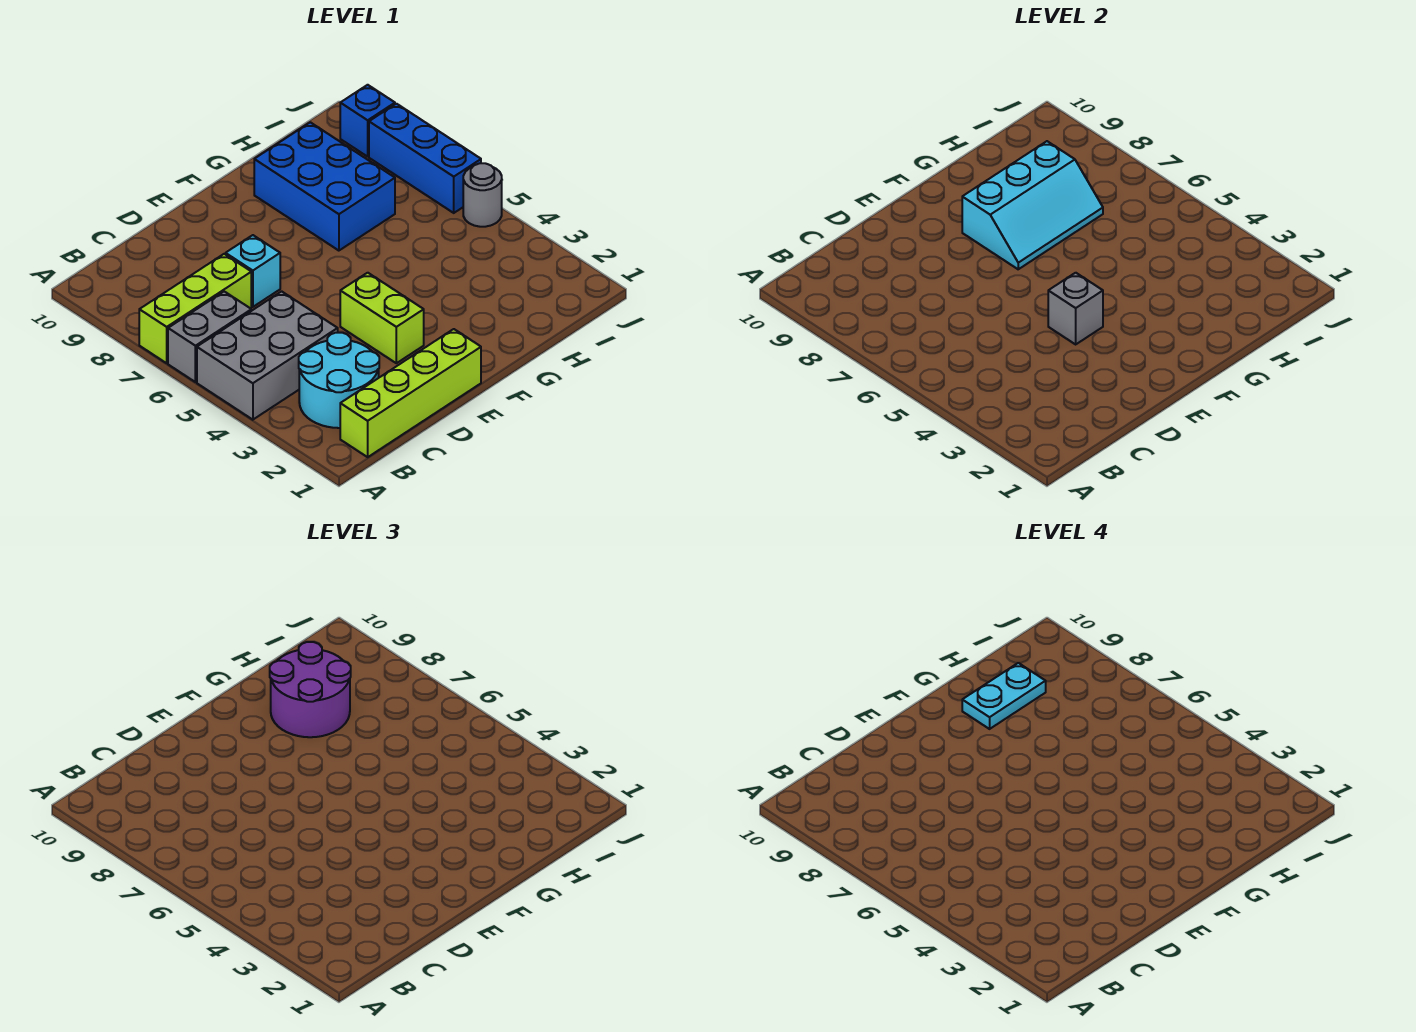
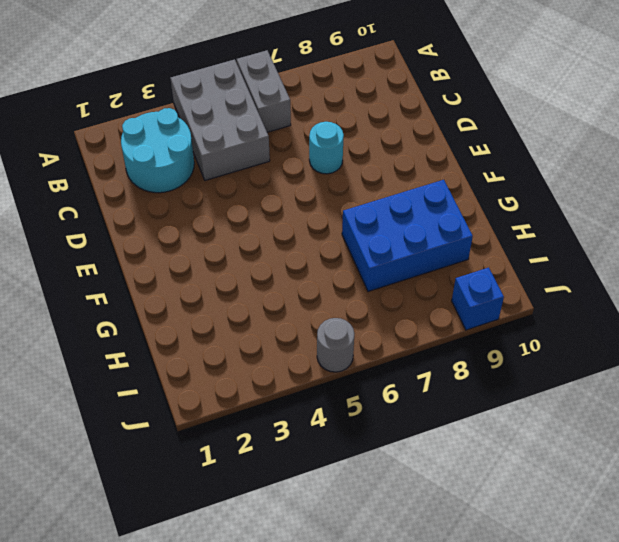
cyan 1x1 round brick [309,122,344,174] -> cyan 1x1 brick [226,235,280,307]
none -> lime 1x3 brick [139,254,251,363]
none -> lime 1x4 brick [340,329,481,457]
none -> lime 1x2 brick [340,273,424,363]

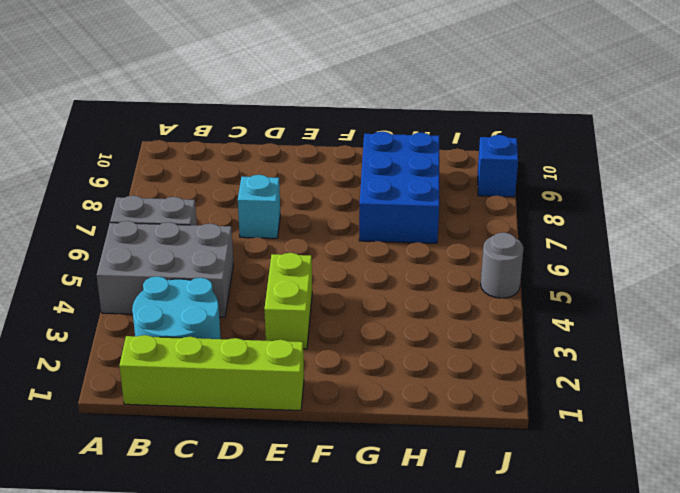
none -> lime 1x3 brick [139,254,251,363]
none -> blue 1x3 brick [369,104,481,213]
none -> grey 1x1 brick [1048,273,1103,344]

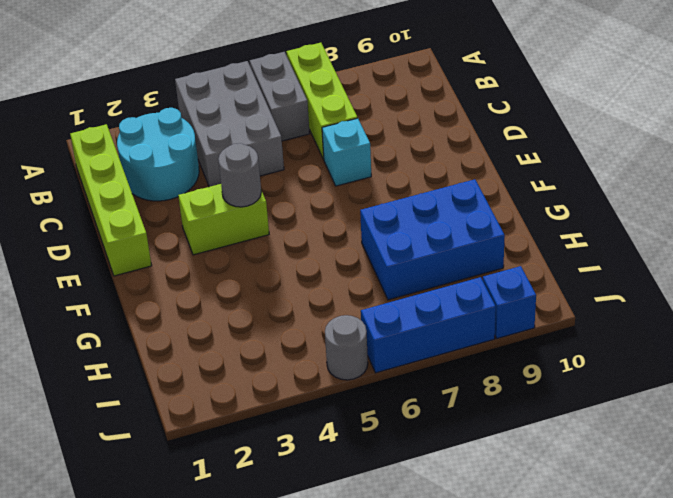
grey 1x1 round brick [218,143,261,207] -> grey 1x1 brick [1048,273,1103,344]
none -> cyan 2x3 slope [962,141,1103,269]
none -> purple 2x2 round brick [270,642,351,737]
none -> cyan 1x2 plate [962,663,1046,729]

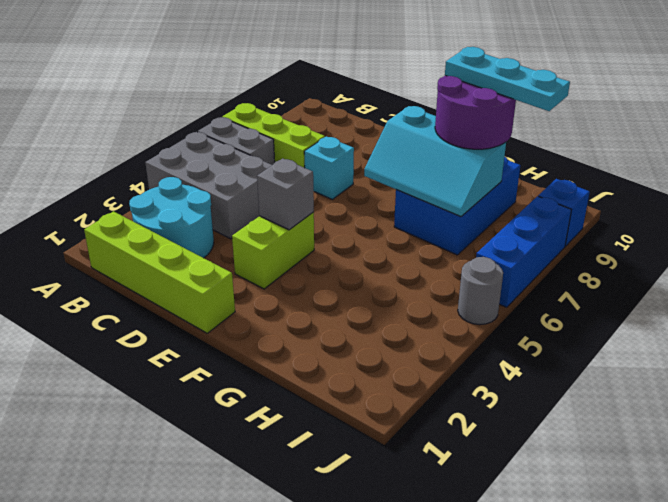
cyan 1x3 plate [445,47,570,111] -> cyan 1x2 plate [962,663,1046,729]

